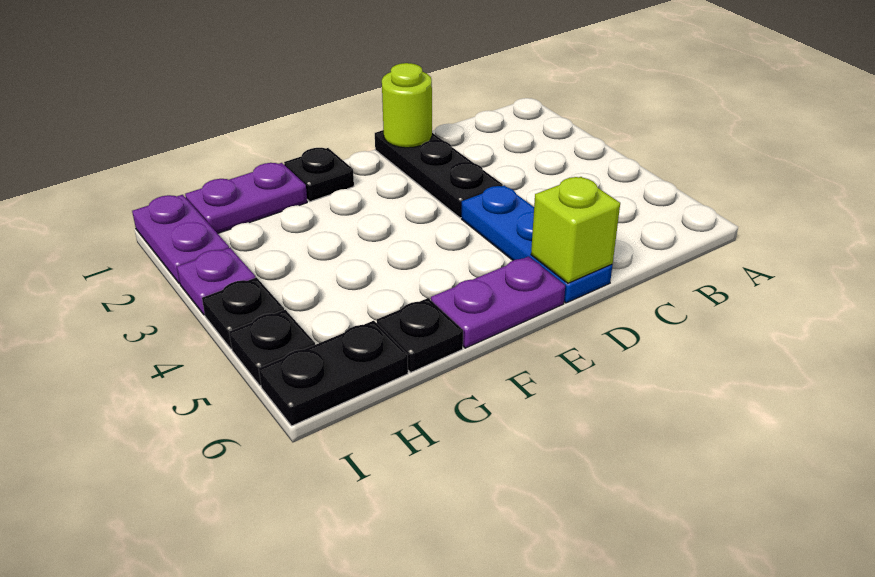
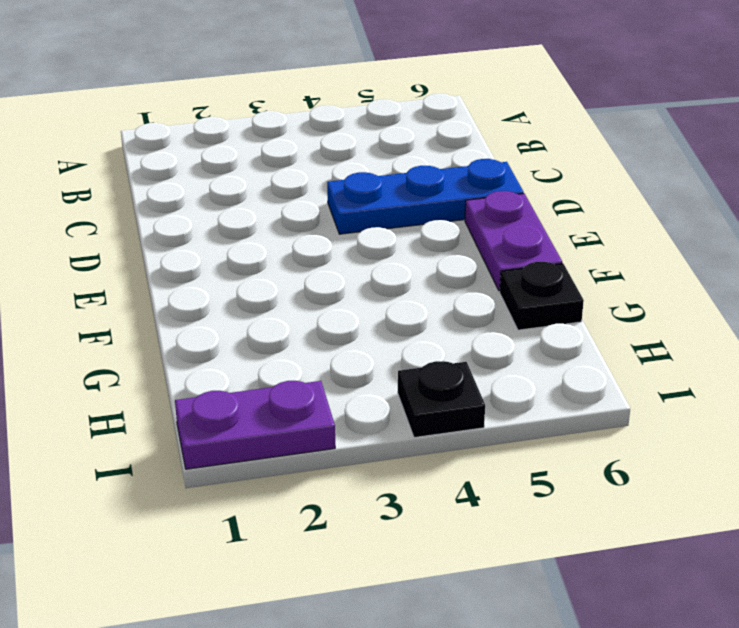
none -> black 1x3 plate [375,130,503,218]
none -> black 1x1 plate [284,148,354,202]
none -> purple 1x2 plate [185,163,307,234]

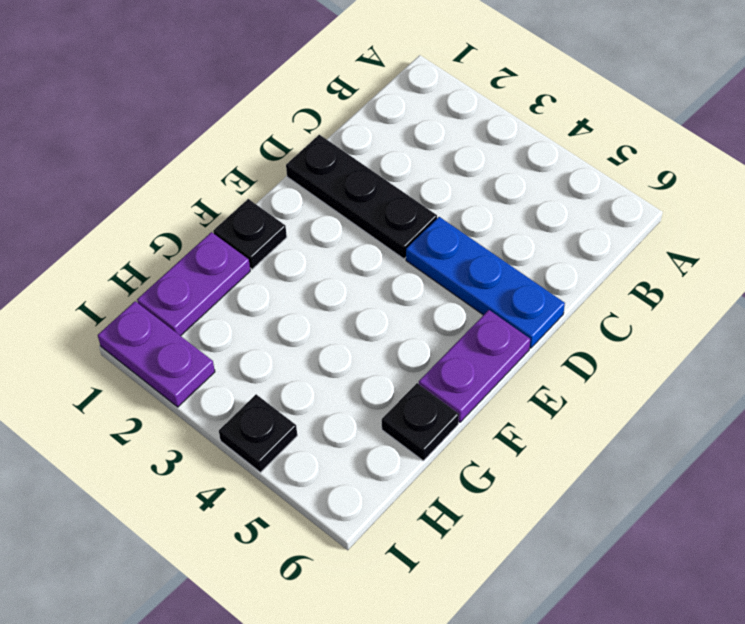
none -> black 1x2 plate [259,321,408,426]
none -> purple 1x1 plate [177,248,256,315]
none -> black 1x1 plate [229,310,315,386]

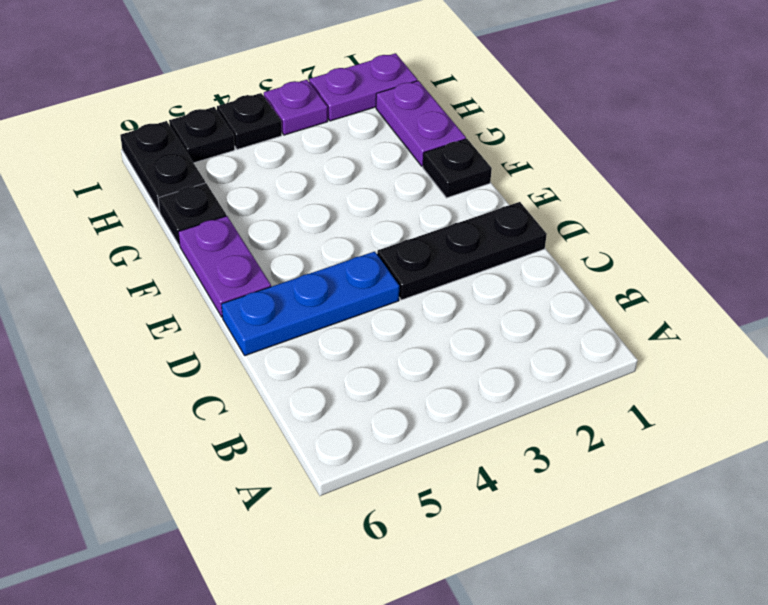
none -> lime 1x1 round brick [382,63,432,148]
none -> lime 1x1 brick [531,177,620,283]

